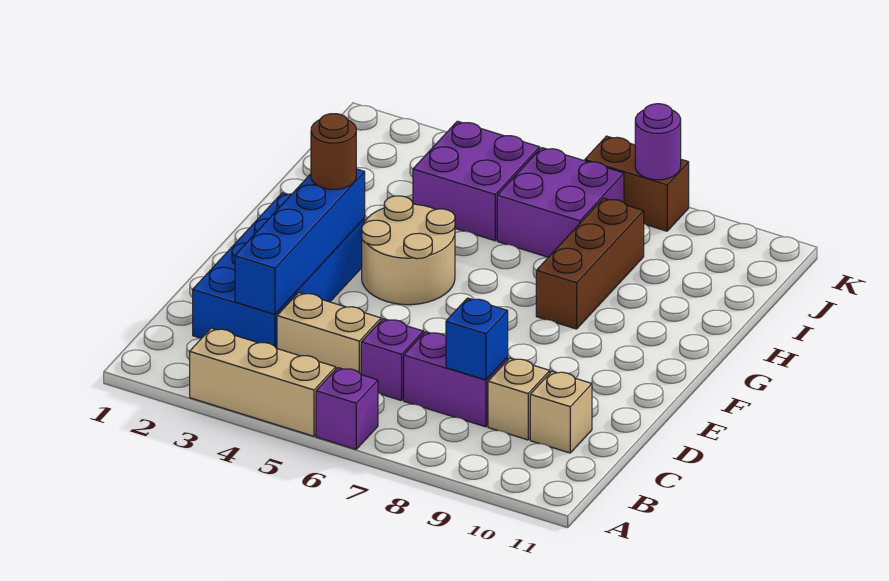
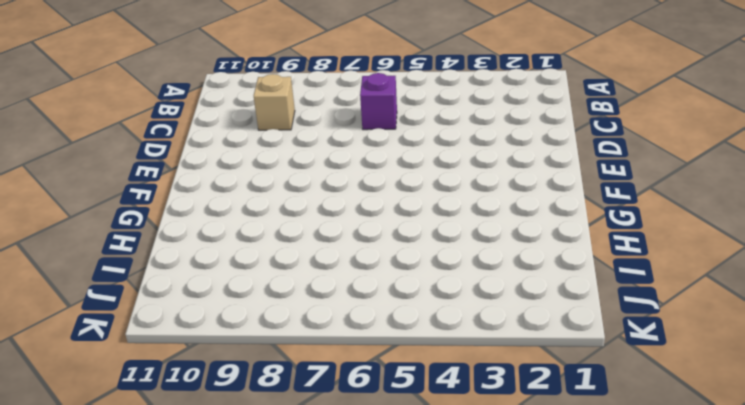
none -> tan 1x3 brick [190,328,336,436]
none -> purple 1x1 brick [316,368,378,449]
none -> blue 2x4 brick [193,193,365,349]

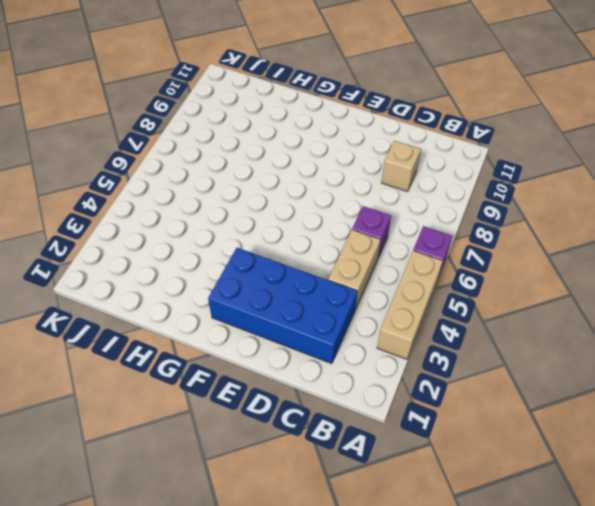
none -> purple 1x2 brick [404,332,508,427]
none -> tan 1x1 brick [530,371,592,453]
none -> tan 2x2 round brick [362,196,455,305]

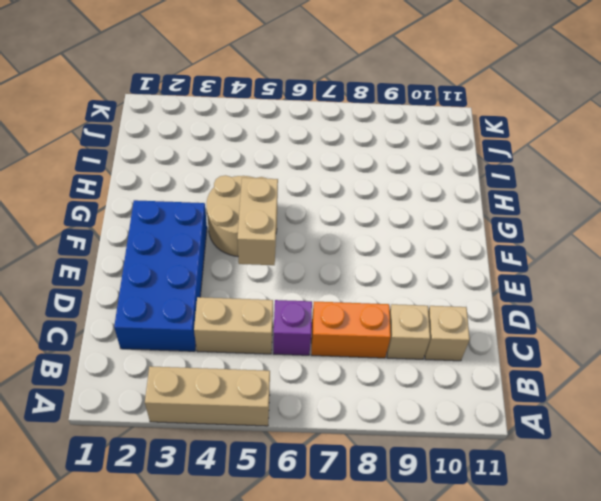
orange 1x2 brick [311,301,391,358] -> purple 1x2 brick [404,332,508,427]
tan 1x2 brick [237,178,278,265] -> none
none -> purple 1x1 brick [316,368,378,449]
none -> brown 1x3 brick [536,198,644,329]
none -> purple 2x2 brick [413,121,540,241]

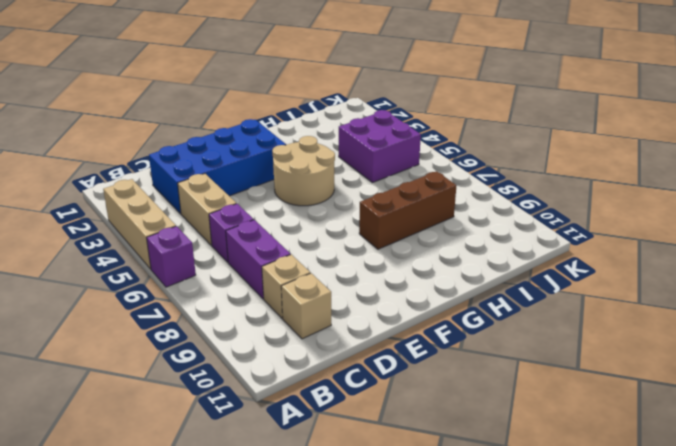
none -> purple 2x2 brick [497,148,624,257]
none -> brown 1x2 brick [585,136,689,231]
none -> blue 1x4 brick [235,169,365,314]

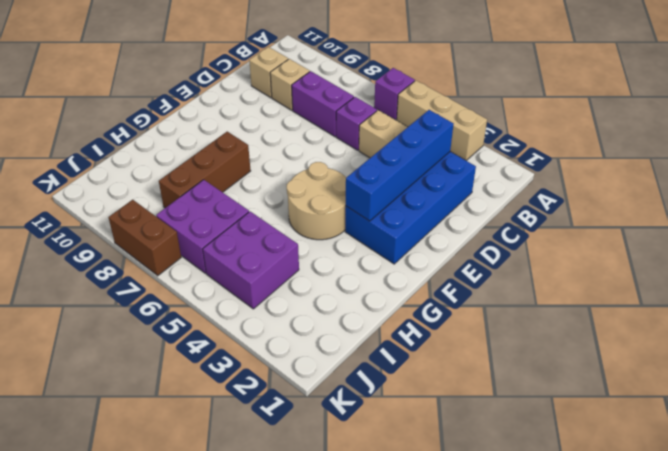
none -> blue 1x1 brick [446,298,508,380]
none -> purple 1x1 round brick [635,104,681,180]
none -> brown 1x1 round brick [311,114,356,189]

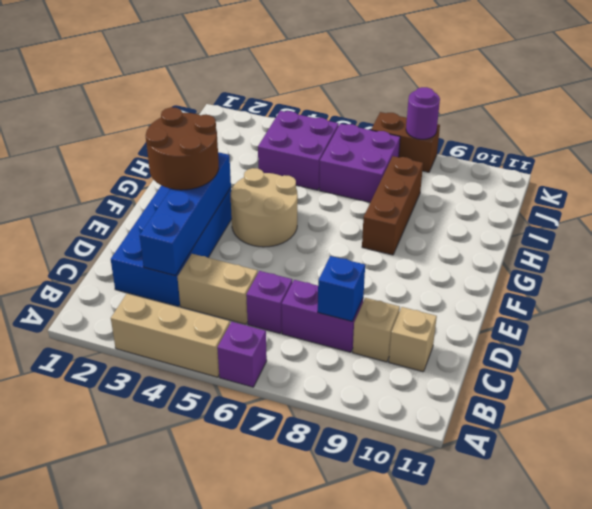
brown 2x2 round brick [146,107,219,190] -> brown 1x1 round brick [311,114,356,189]

